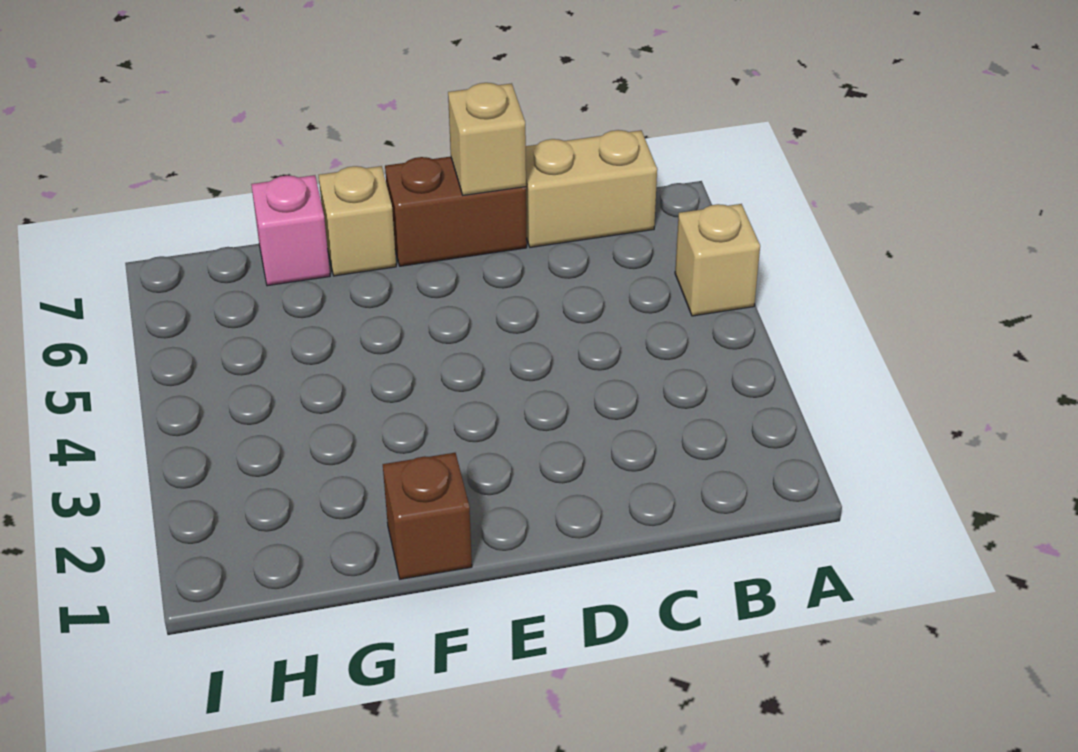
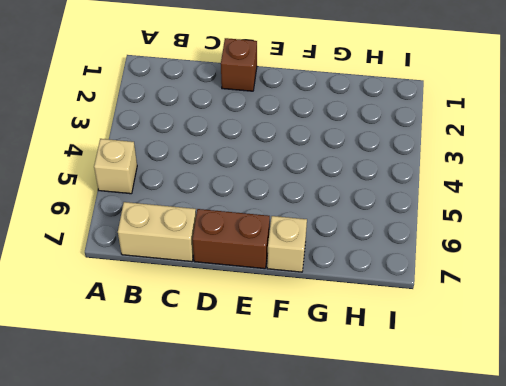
brown 1x1 brick [221,38,257,91] -> brown 1x1 brick moved to [383,453,472,579]
none -> pink 1x1 brick [251,175,330,286]
none -> tan 1x1 brick [448,83,526,195]

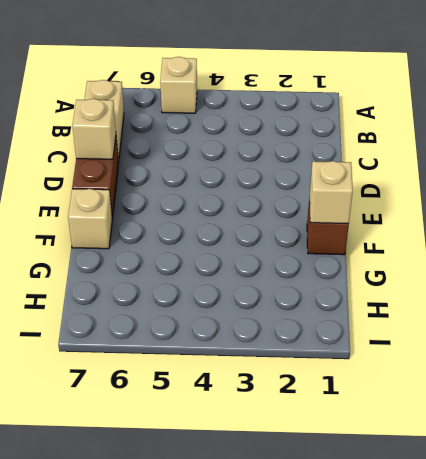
tan 1x1 brick [310,161,353,224] -> none
none -> pink 1x1 brick [251,175,330,286]

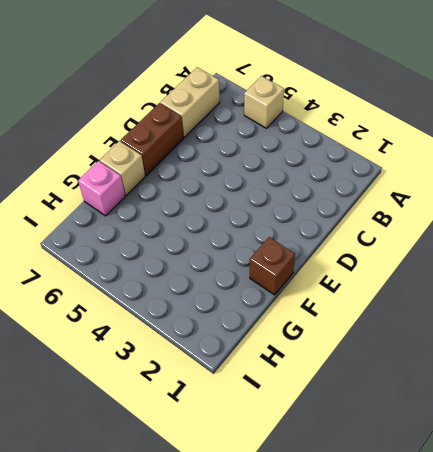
none -> tan 1x1 brick [448,83,526,195]

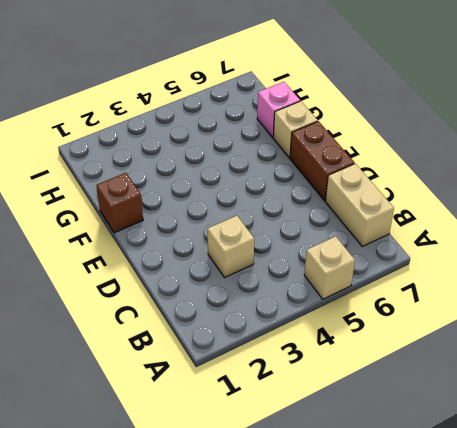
tan 1x1 brick [208,216,254,278] -> tan 1x1 brick moved to [448,83,526,195]

